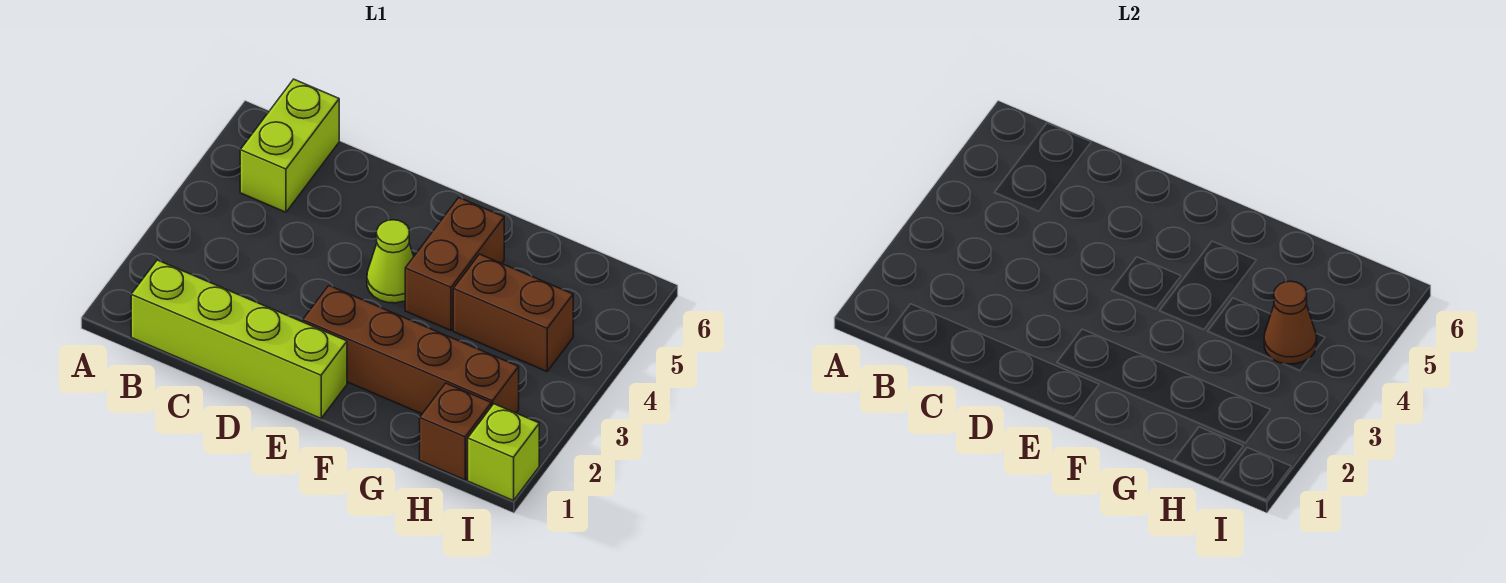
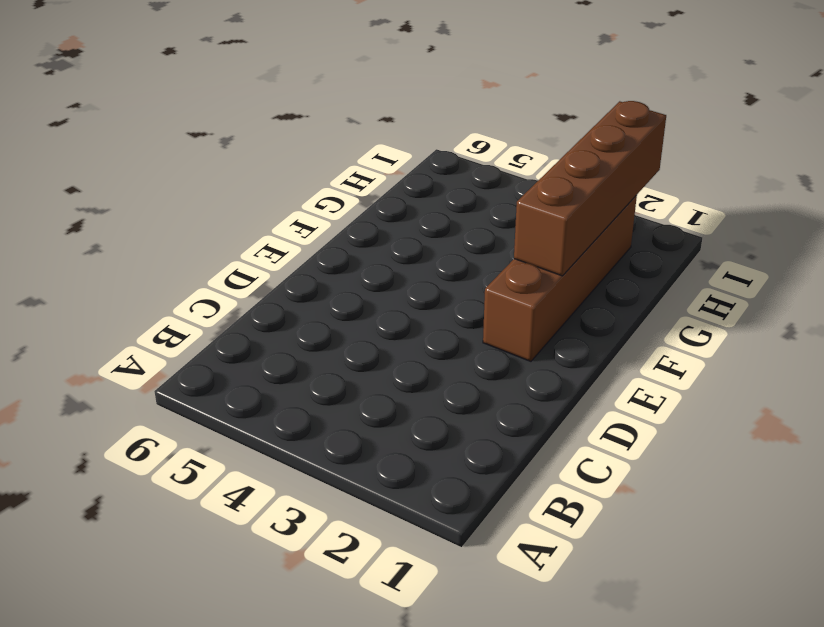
brown 1x4 brick [514,101,666,276] -> none
none -> lime 1x4 brick [131,260,347,418]
none -> lime 1x2 brick [240,79,339,212]

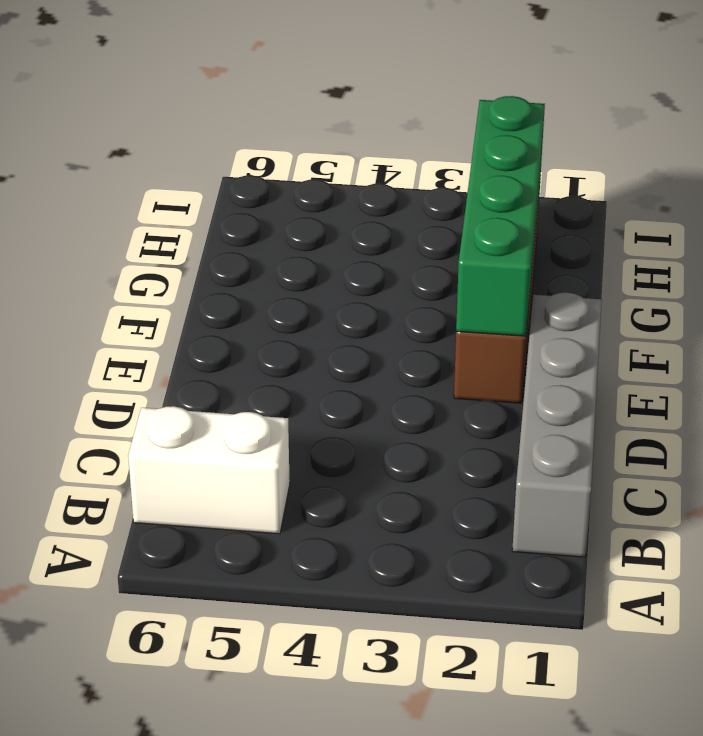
grey 1x4 brick [512,293,602,557] -> lime 1x4 brick [131,260,347,418]
white 1x2 brick [128,406,290,534] -> lime 1x2 brick [240,79,339,212]
green 1x4 brick [456,96,545,336] -> none
none -> lime 1x1 cone [367,220,414,303]
none -> brown 1x2 brick [405,198,504,330]

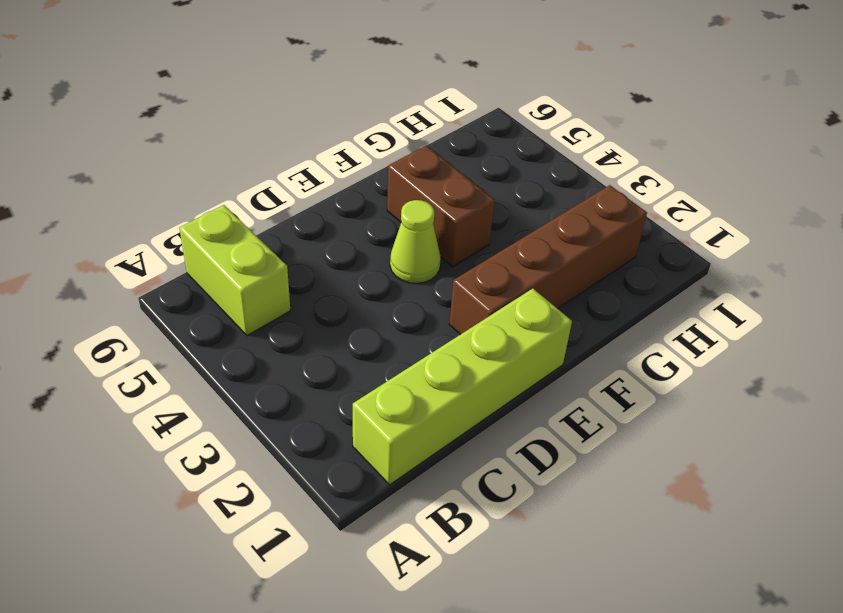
none -> brown 1x2 brick [453,254,573,371]
none -> brown 1x1 brick [420,383,491,480]

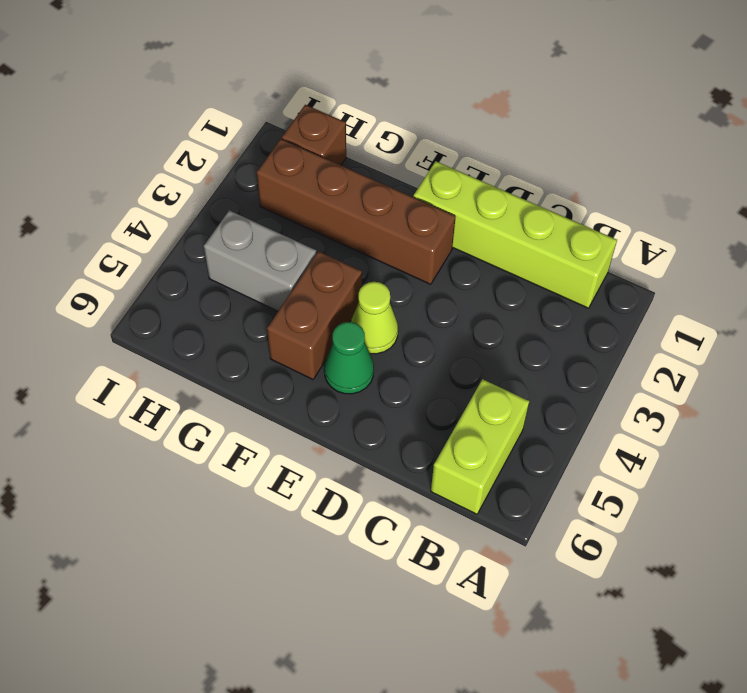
green 1x1 cone [324,322,374,394] -> none
grey 1x2 brick [204,210,316,311] -> brown 1x2 brick [453,254,573,371]
none -> lime 1x1 brick [468,404,539,501]
none -> brown 1x1 cone [1264,281,1317,364]

